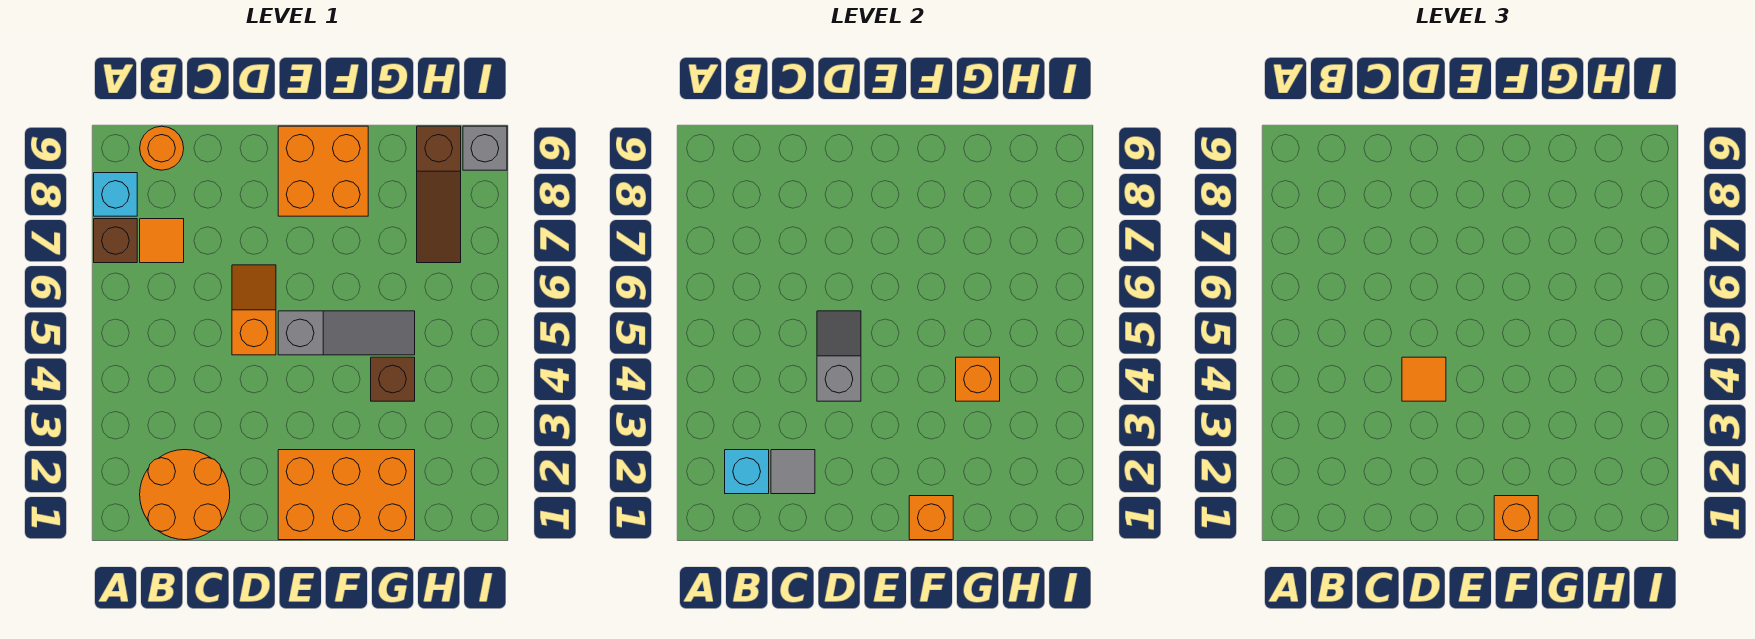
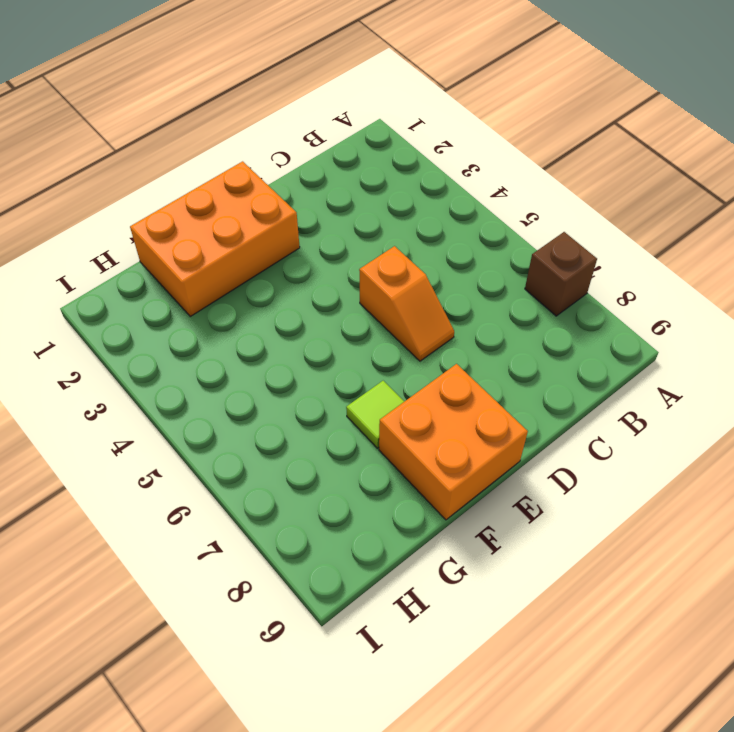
lime 1x1 tile [346,381,404,448] -> none
none -> cyan 1x1 brick [94,173,137,216]
none -> orange 2x2 round brick [140,450,230,540]
none -> orange 1x1 tile [140,219,184,263]

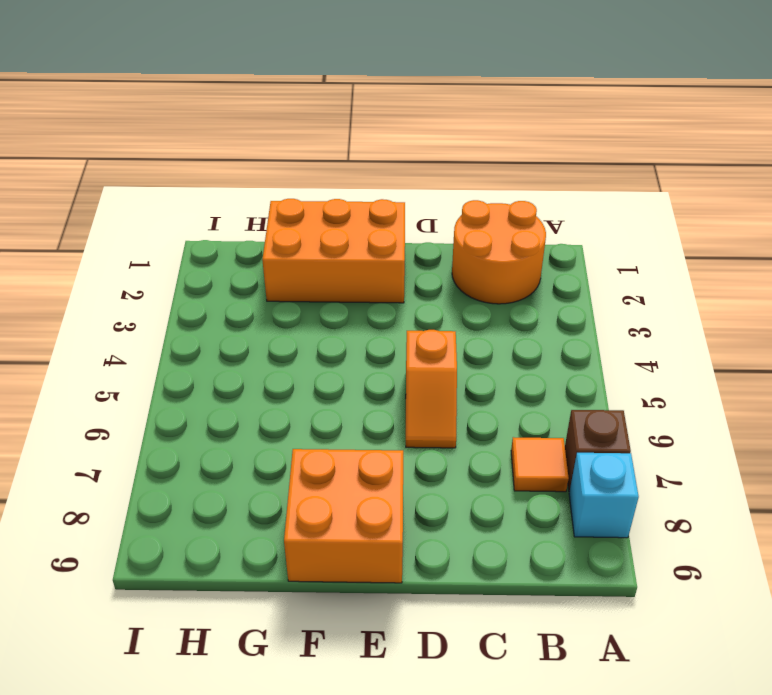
none -> orange 1x1 round brick [140,126,184,170]
none -> grey 1x3 slope [278,311,415,355]
none -> brown 1x1 brick [371,357,415,401]

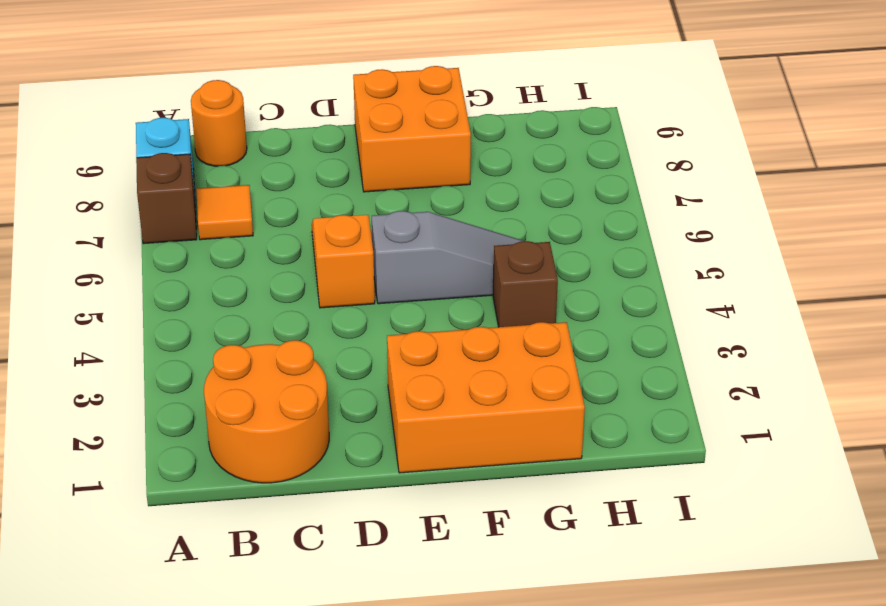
none -> brown 1x3 slope [417,126,461,263]
none -> grey 1x1 brick [463,126,507,170]
none -> cyan 1x1 brick [725,450,769,494]

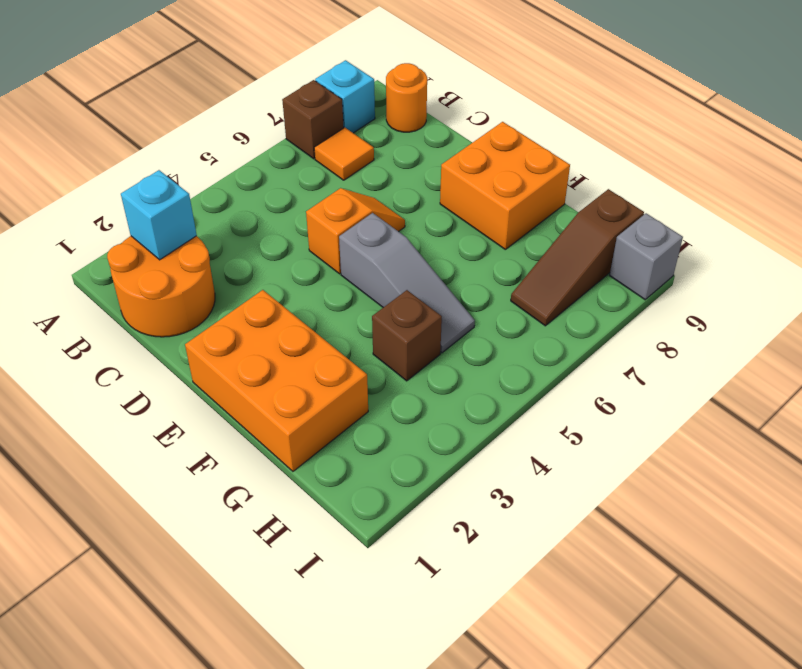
none -> grey 1x1 tile [771,450,815,494]
none -> grey 1x2 slope [817,311,861,401]
none -> orange 1x1 brick [909,496,953,540]

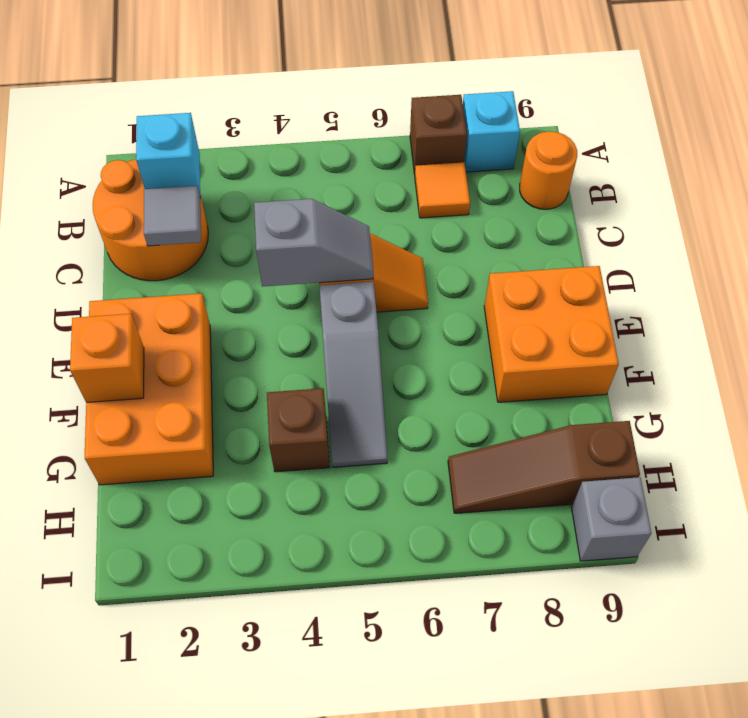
none -> orange 1x1 brick [956,357,1000,401]
none -> orange 1x1 tile [1402,357,1446,401]
none -> orange 1x1 brick [1494,496,1538,540]

